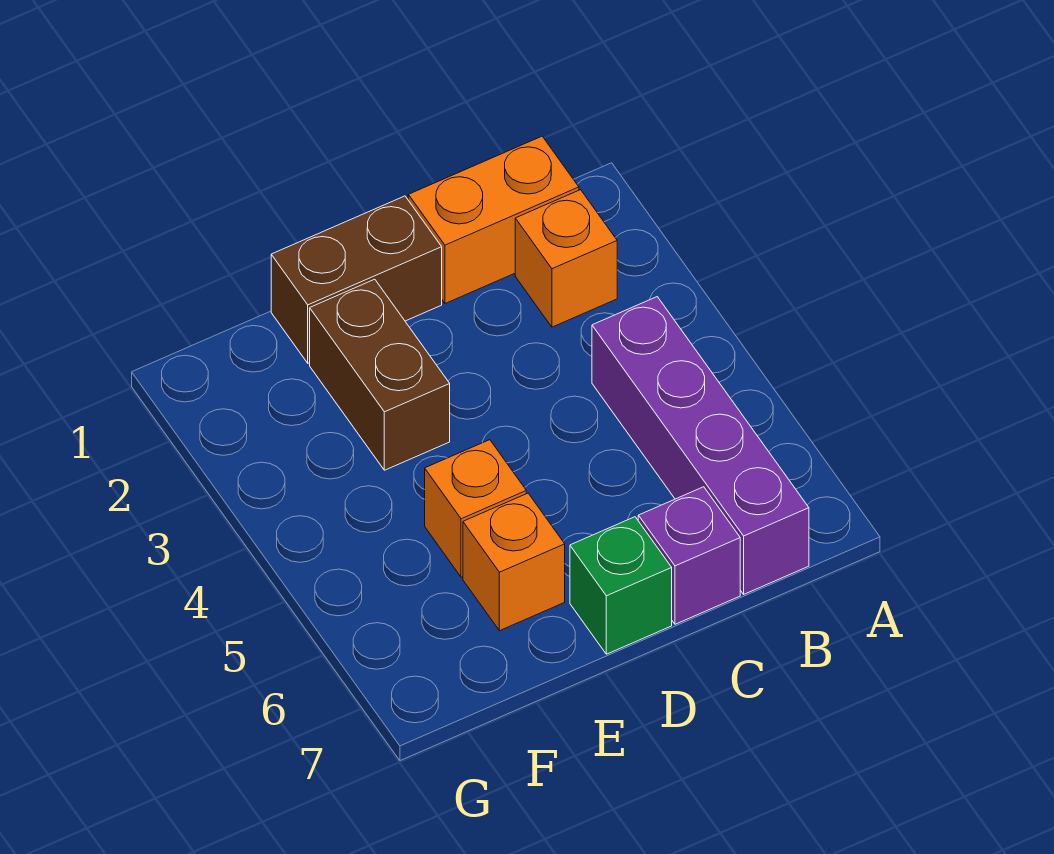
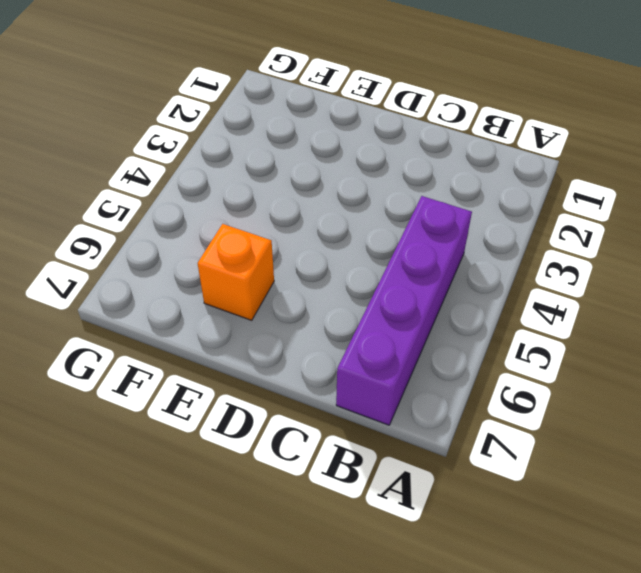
none -> orange 1x2 brick [408,136,579,304]
none -> orange 1x1 brick [515,190,617,327]

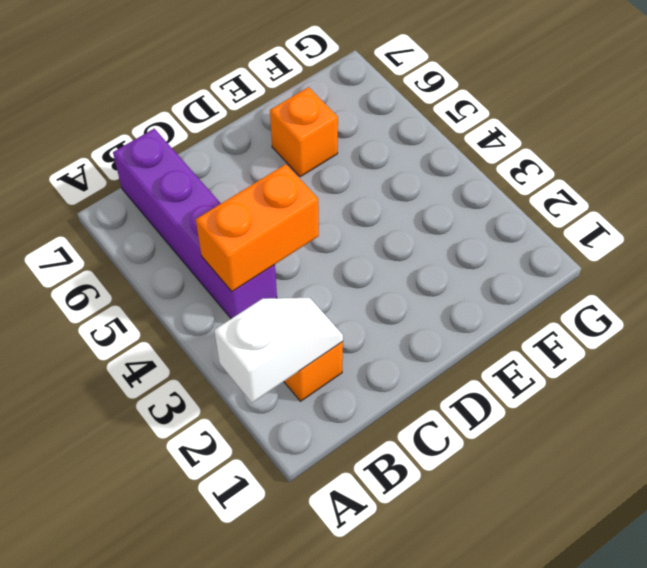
white 1x2 slope [214,298,343,403] -> none
orange 1x2 brick [196,164,319,292] -> orange 1x2 brick moved to [408,136,579,304]
none -> purple 1x1 brick [638,487,740,624]
none -> brown 1x2 brick [271,196,442,363]

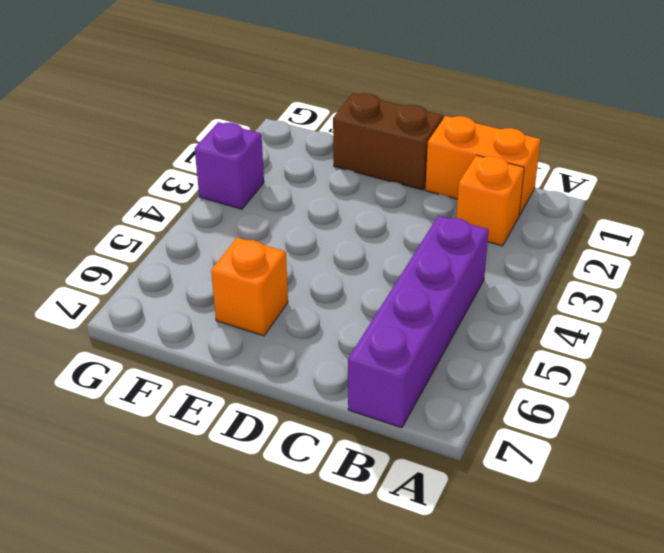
purple 1x1 brick [195,122,264,209] -> purple 1x1 brick moved to [638,487,740,624]
none -> green 1x1 brick [570,517,672,654]
none -> brown 1x2 brick [310,279,450,470]

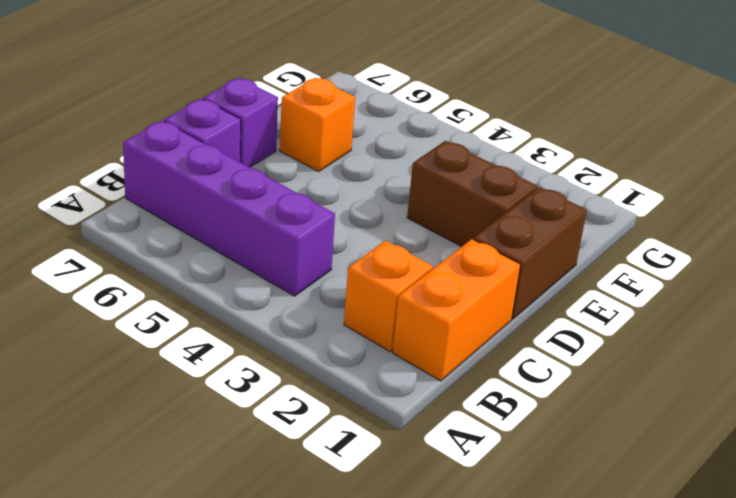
purple 1x1 brick [203,78,278,167] -> green 1x1 brick [570,517,672,654]
none -> orange 1x1 brick [425,440,526,577]

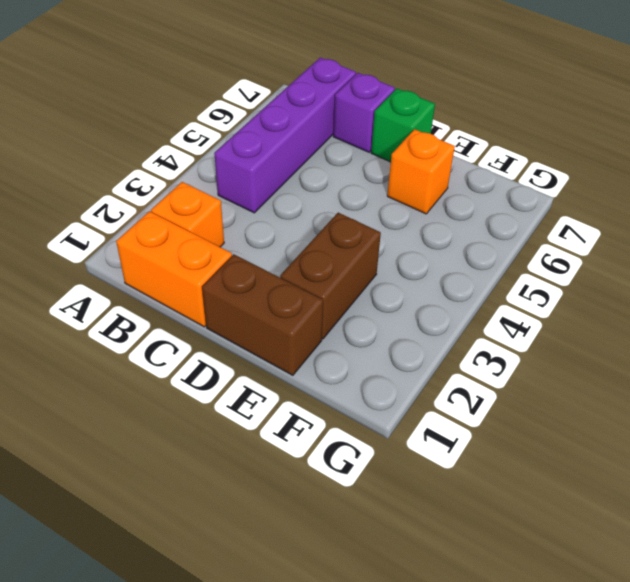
none -> orange 1x1 brick [425,440,526,577]

